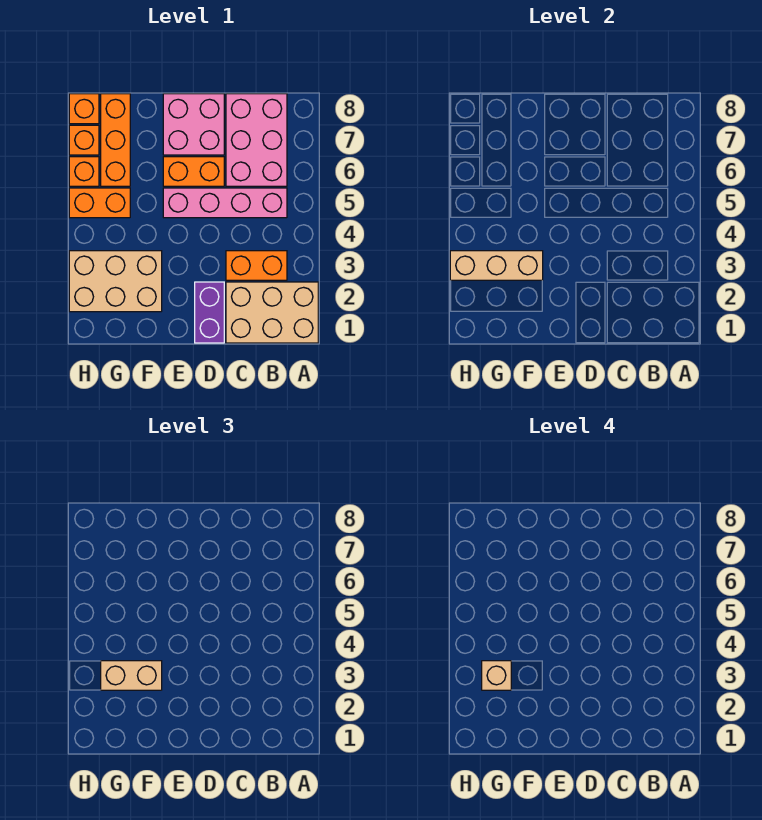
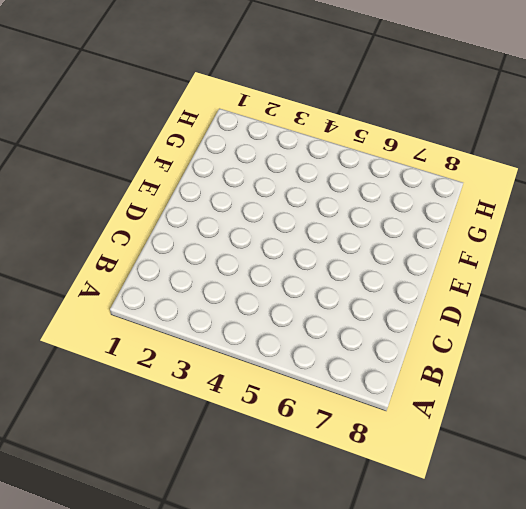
none -> tan 2x3 brick [226,282,318,343]
none -> orange 1x2 brick [226,251,287,280]
none -> pink 1x4 brick [163,188,287,218]

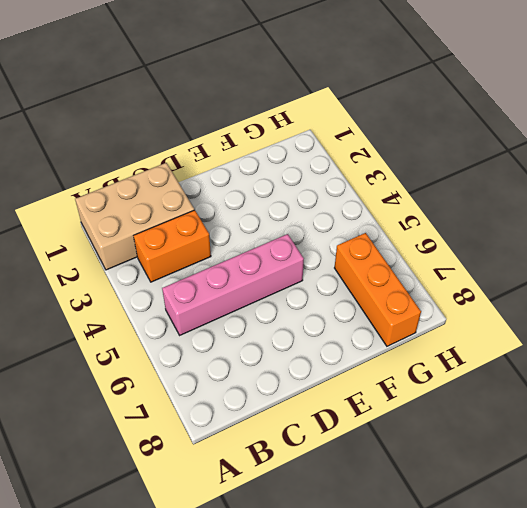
none -> pink 2x3 brick [226,94,287,186]
none -> purple 1x2 brick [195,282,224,343]
none -> orange 1x2 brick [163,157,224,186]

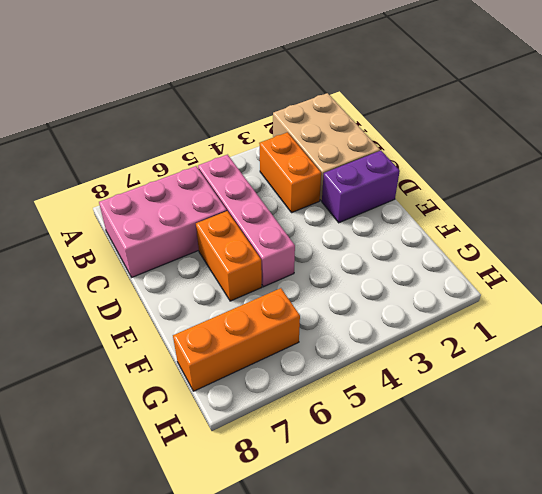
none -> pink 2x2 brick [163,94,224,155]
none -> tan 2x3 brick [69,251,162,312]
none -> orange 1x2 brick [69,188,130,218]

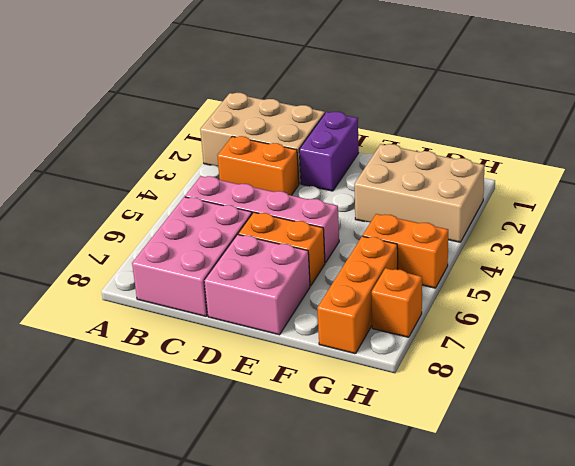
none -> orange 1x1 brick [69,157,99,186]
none -> orange 1x1 brick [69,94,99,124]
none -> tan 1x3 brick [450,251,543,280]

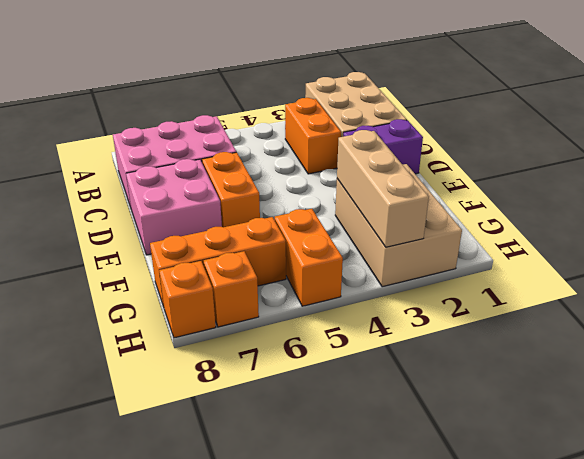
none -> pink 1x4 brick [163,188,287,218]
none -> orange 1x1 brick [69,157,99,186]
none -> tan 1x2 brick [101,661,162,690]

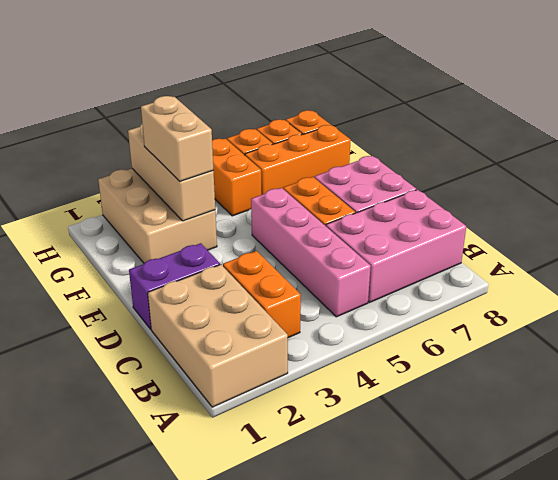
none -> tan 1x1 brick [482,661,511,690]

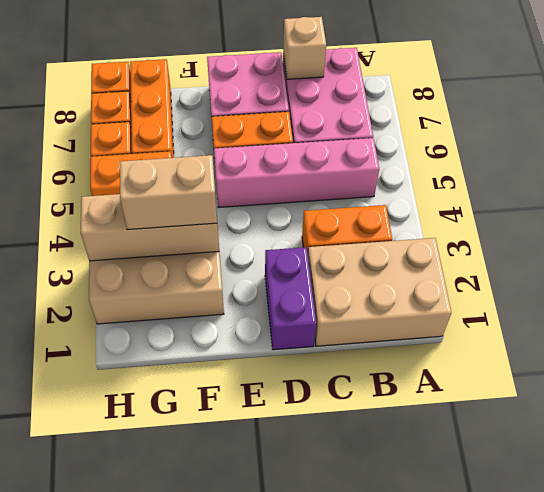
tan 1x1 brick [283,17,326,79] -> tan 1x1 brick moved to [482,661,511,690]

